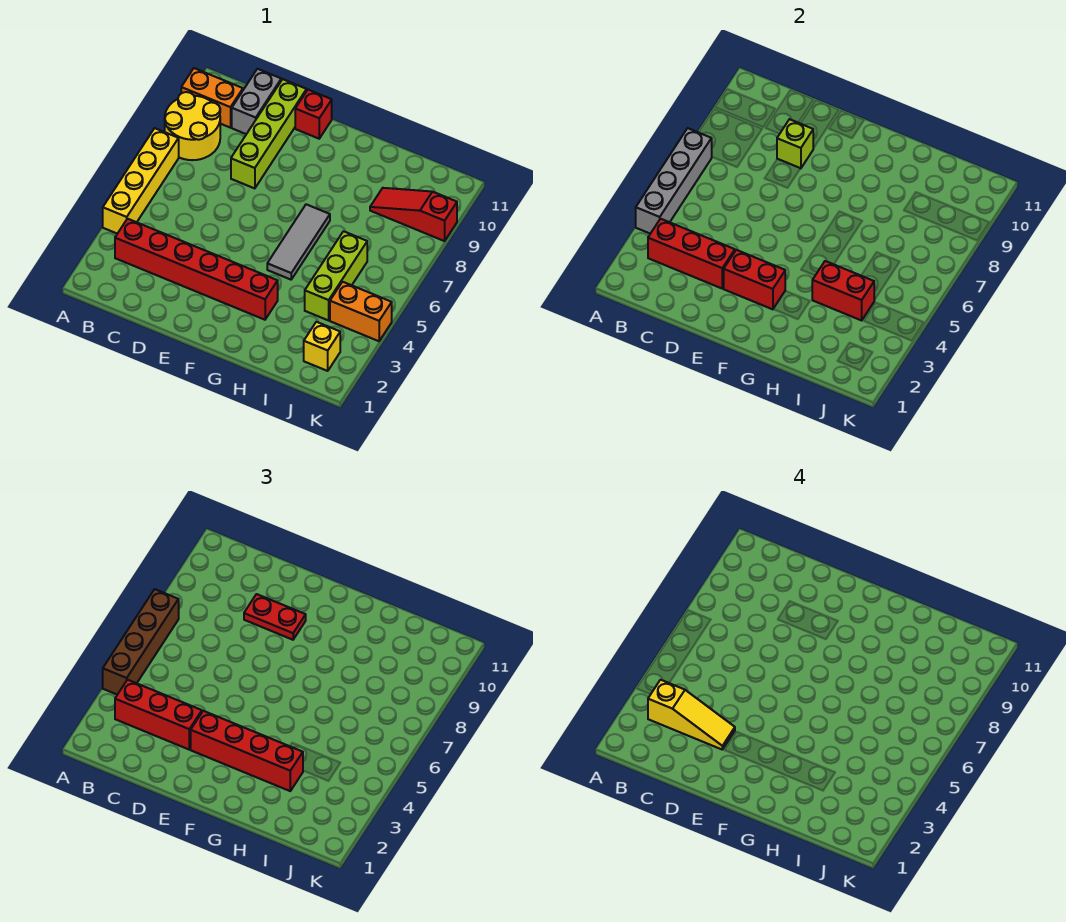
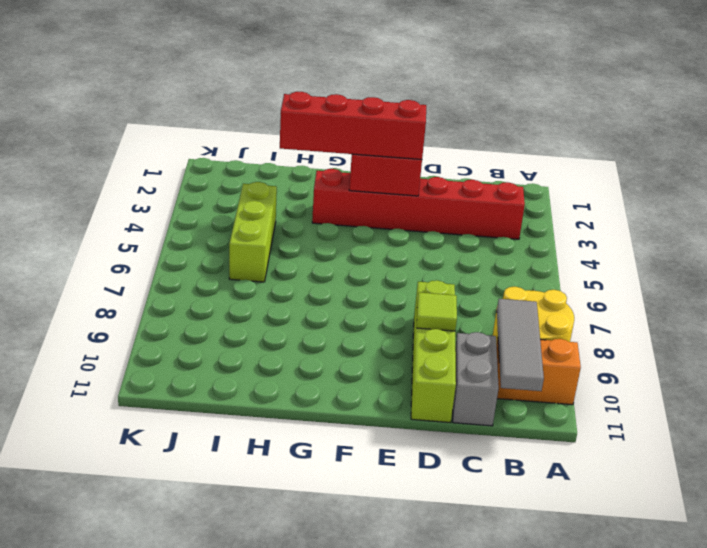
grey 1x3 tile [497,299,544,391] -> grey 1x3 tile moved to [267,204,330,280]
lime 1x1 tile [417,292,457,331] -> lime 1x1 brick [777,119,813,169]
none -> yellow 1x4 brick [103,128,179,234]
none -> red 1x1 brick [295,90,332,139]
none -> red 1x3 slope [370,188,457,241]

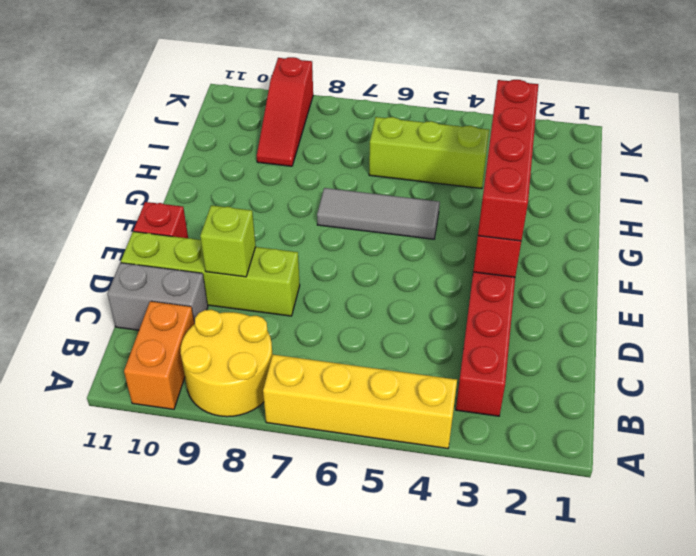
none -> yellow 1x1 brick [304,322,340,371]
none -> orange 1x2 brick [330,282,392,341]
none -> grey 1x4 brick [636,128,712,234]

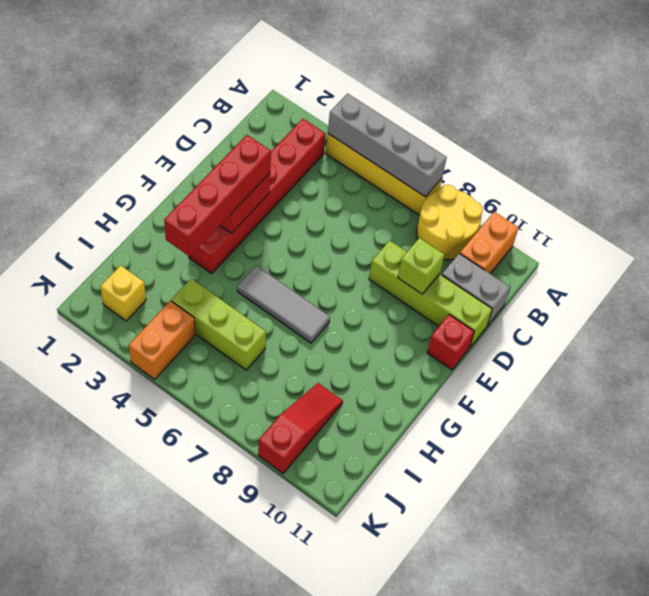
none -> red 1x3 brick [648,219,735,288]
none -> red 1x2 brick [812,261,874,320]
none -> brown 1x4 brick [103,589,179,695]

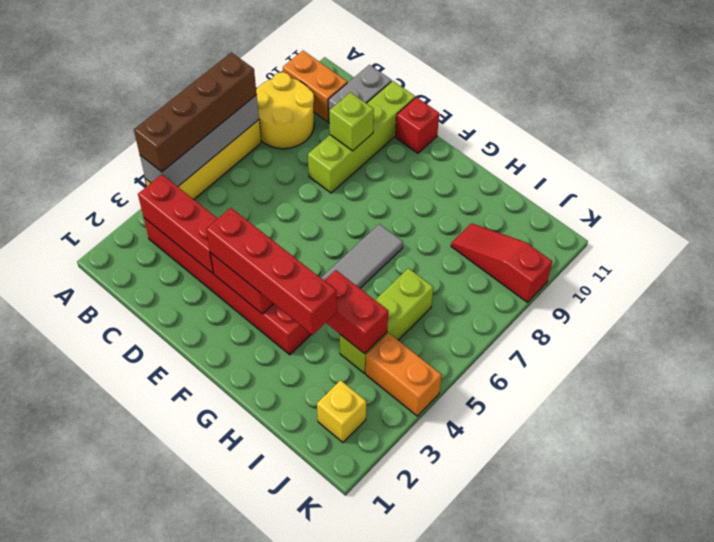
none -> red 1x3 brick [115,680,202,749]
none -> red 1x2 plate [244,594,306,640]
none -> yellow 1x3 slope [648,680,735,749]

